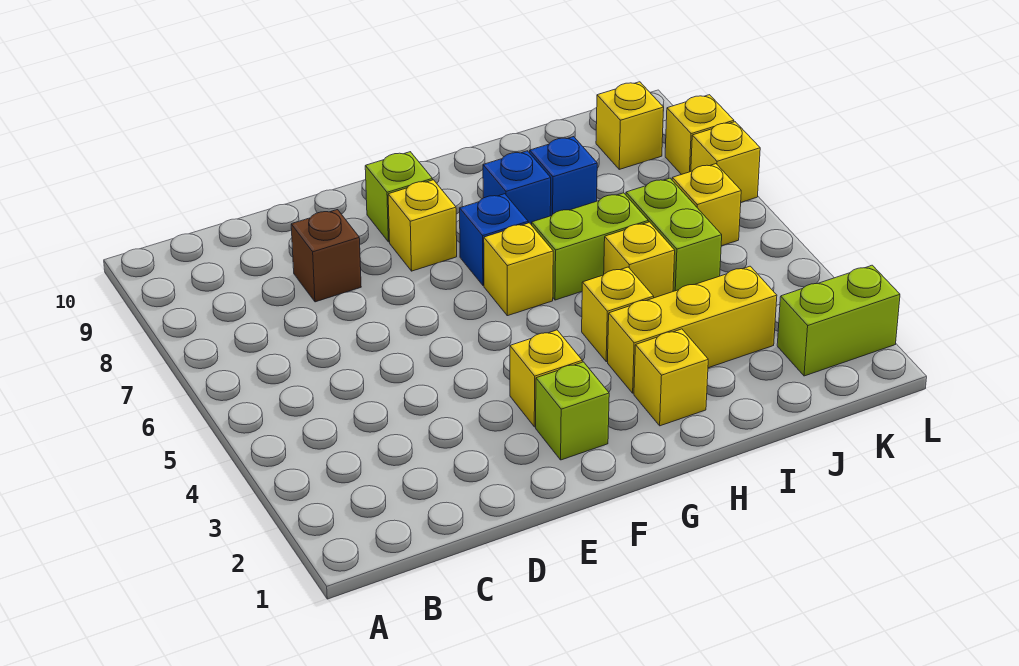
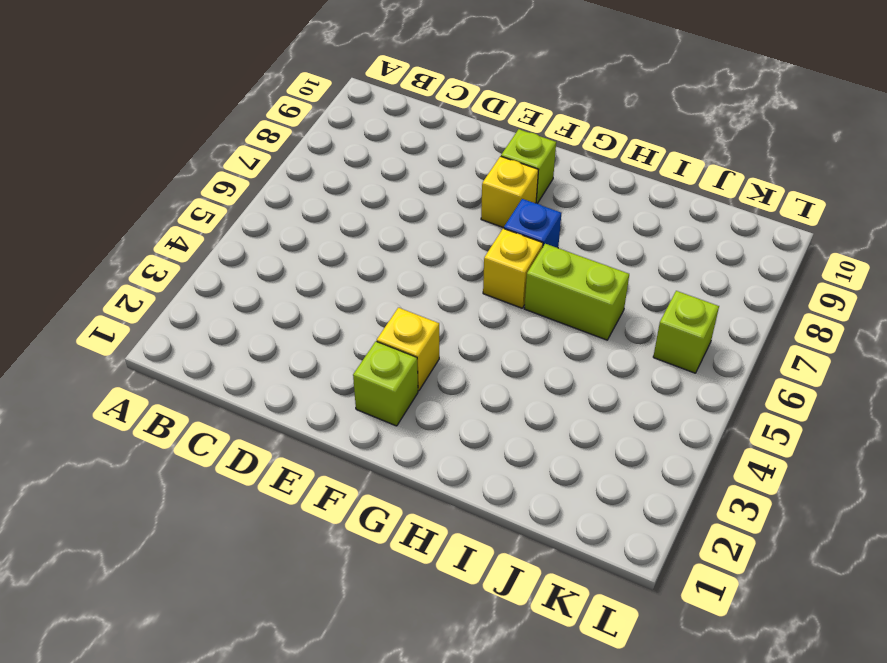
lime 1x1 brick [653,291,719,373] -> yellow 1x1 brick [672,164,741,246]
none -> brown 1x1 brick [291,210,361,302]
none -> yellow 1x1 brick [634,329,708,426]
none -> yellow 1x3 brick [608,266,777,393]

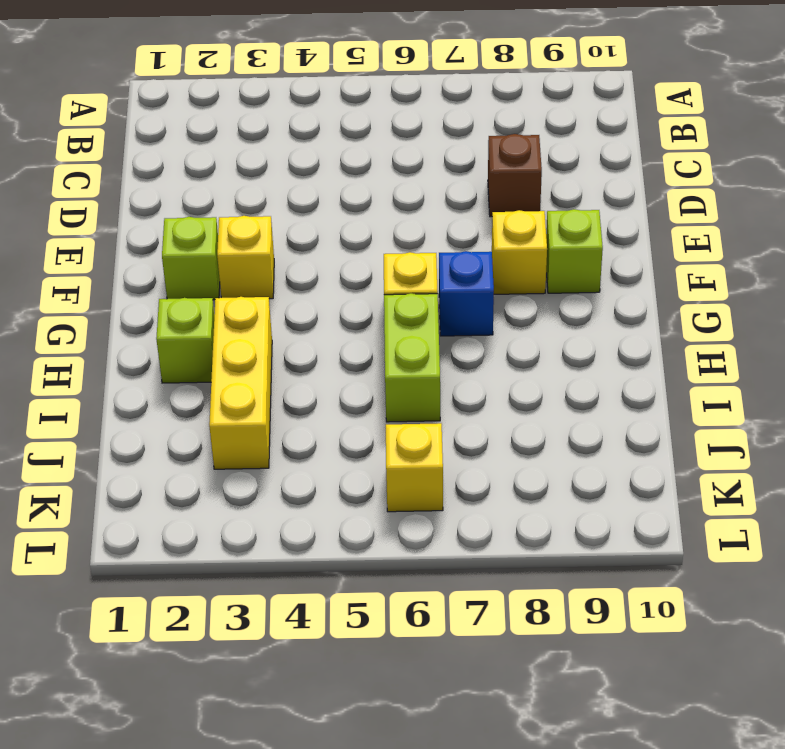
lime 1x1 brick [156,298,214,383] -> yellow 1x1 brick [634,329,708,426]
none -> yellow 1x1 brick [582,267,654,362]
none -> blue 1x1 brick [483,151,551,225]
none -> yellow 1x1 brick [604,222,675,298]

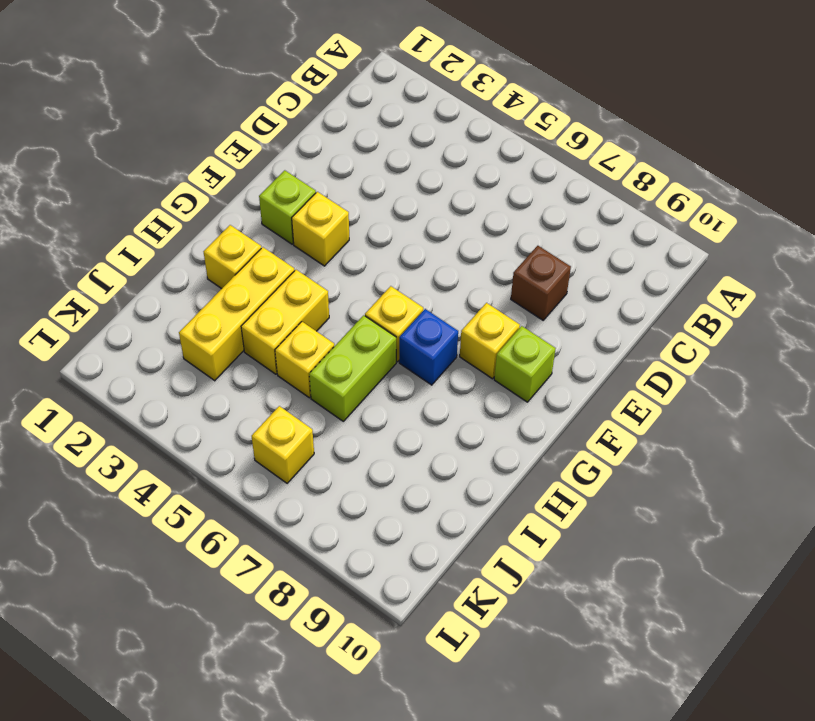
yellow 1x2 brick [241,270,329,374] -> yellow 1x1 brick [582,267,654,362]
none -> blue 1x1 brick [483,151,551,225]
none -> blue 1x1 brick [530,137,597,216]
none -> lime 1x2 brick [626,178,722,291]

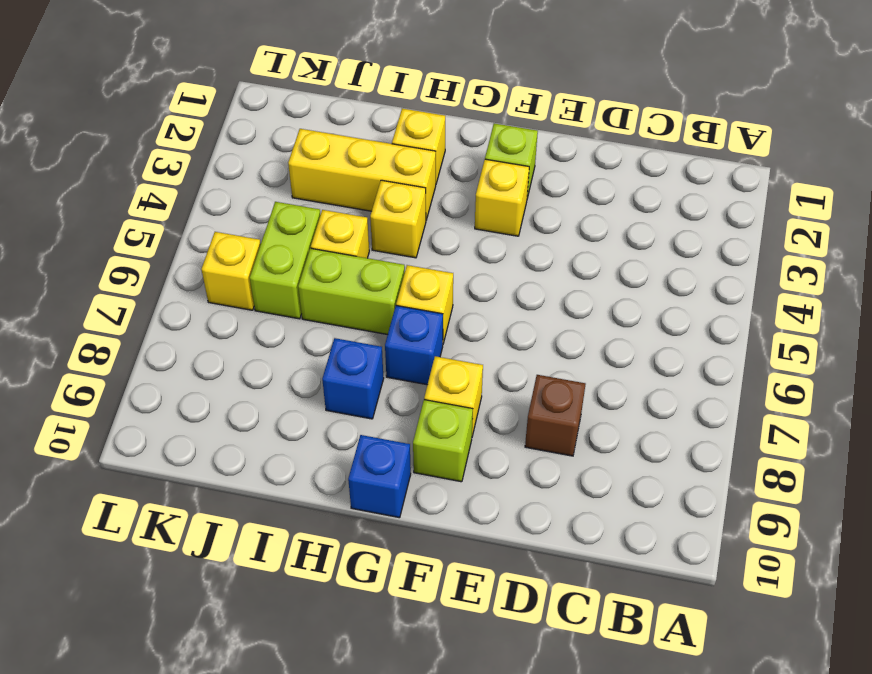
blue 1x1 brick [348,435,411,518] -> blue 1x1 brick moved to [530,137,597,216]
none -> lime 1x2 brick [777,265,900,376]
none -> yellow 1x1 brick [596,82,664,169]
none -> yellow 1x1 brick [691,122,760,202]

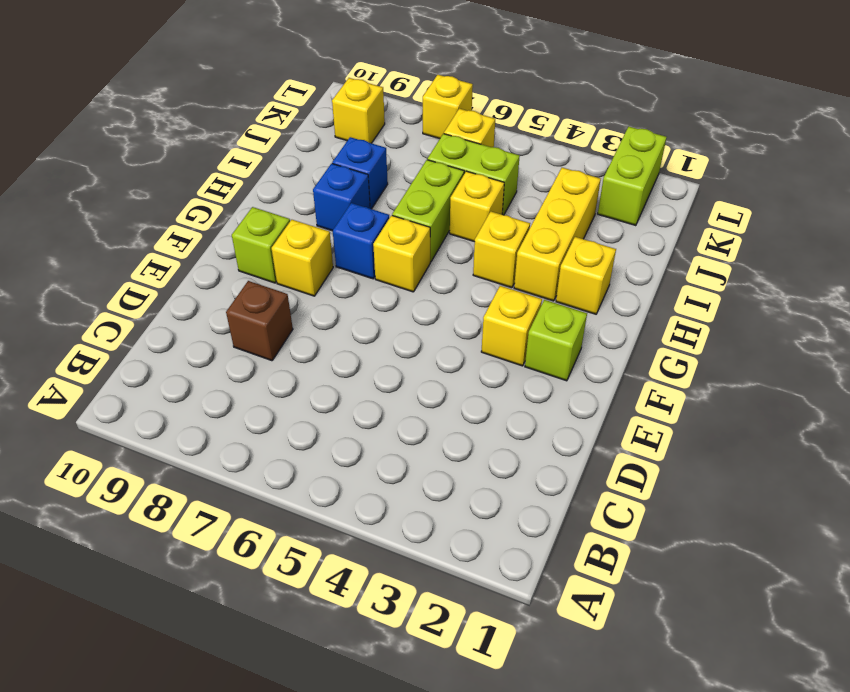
none -> yellow 1x1 brick [665,95,734,175]

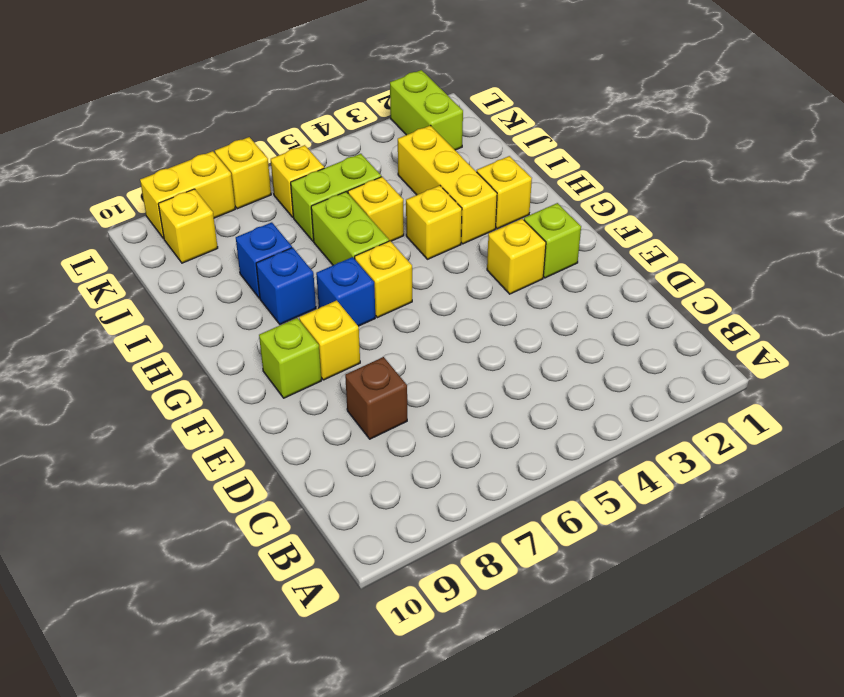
yellow 1x2 brick [140,151,235,239] -> yellow 1x1 brick [665,95,734,175]

